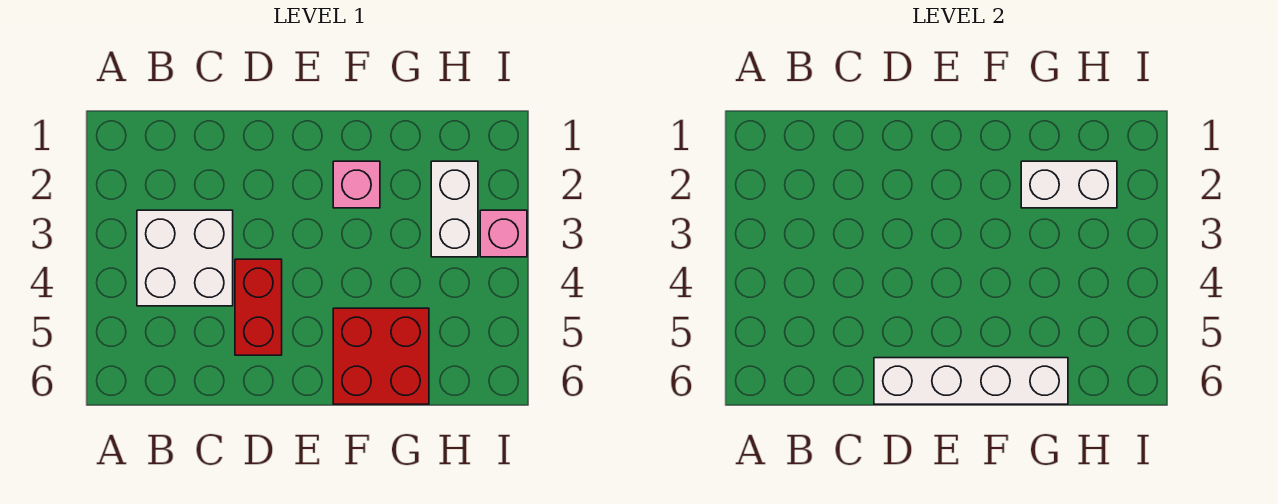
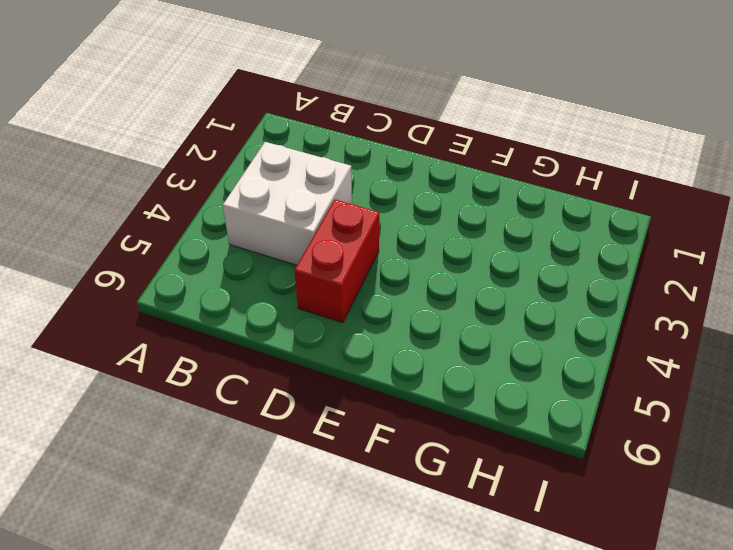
none -> pink 1x1 brick [333,161,380,208]
none -> red 2x2 brick [333,308,429,404]

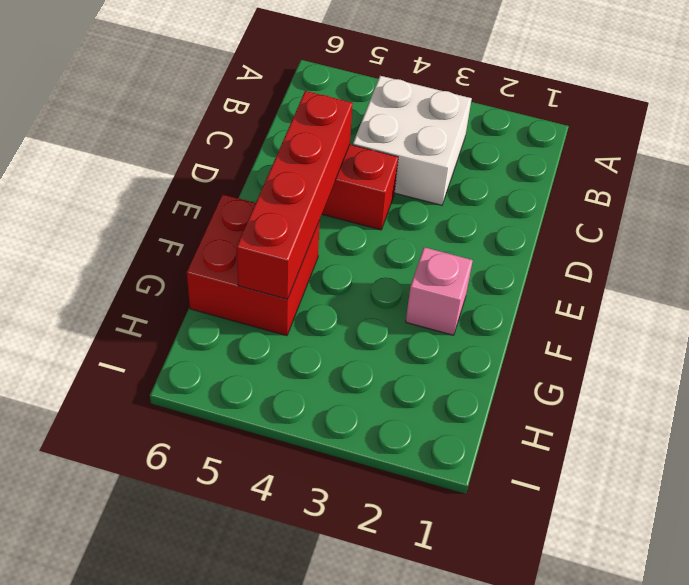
red 1x4 brick [237,91,353,299] -> none
none -> white 1x2 brick [431,161,478,257]
none -> pink 1x1 brick [480,210,527,257]

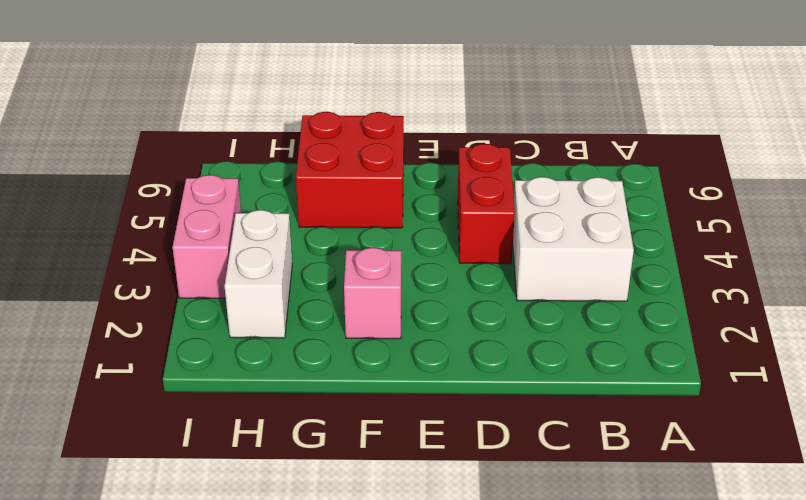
pink 1x2 brick [172,175,241,298] -> pink 1x1 brick [480,210,527,257]
none -> white 1x4 brick [874,358,1068,404]
none -> white 1x2 brick [1021,161,1117,208]

